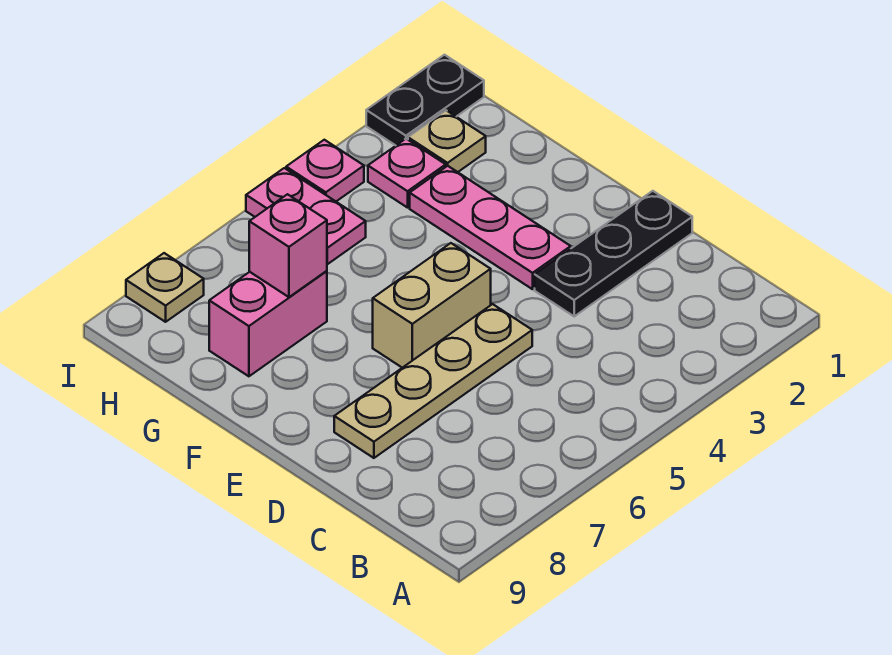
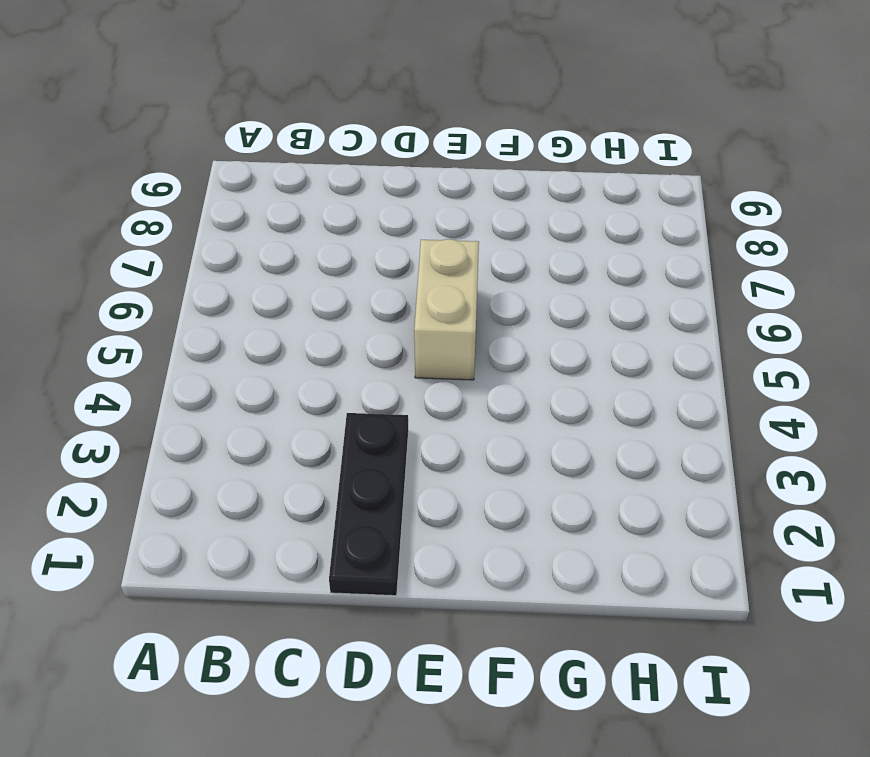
none -> tan 1x4 plate [334,304,532,458]
none -> pink 1x3 plate [410,166,571,289]
none -> pink 1x2 brick [209,271,327,376]

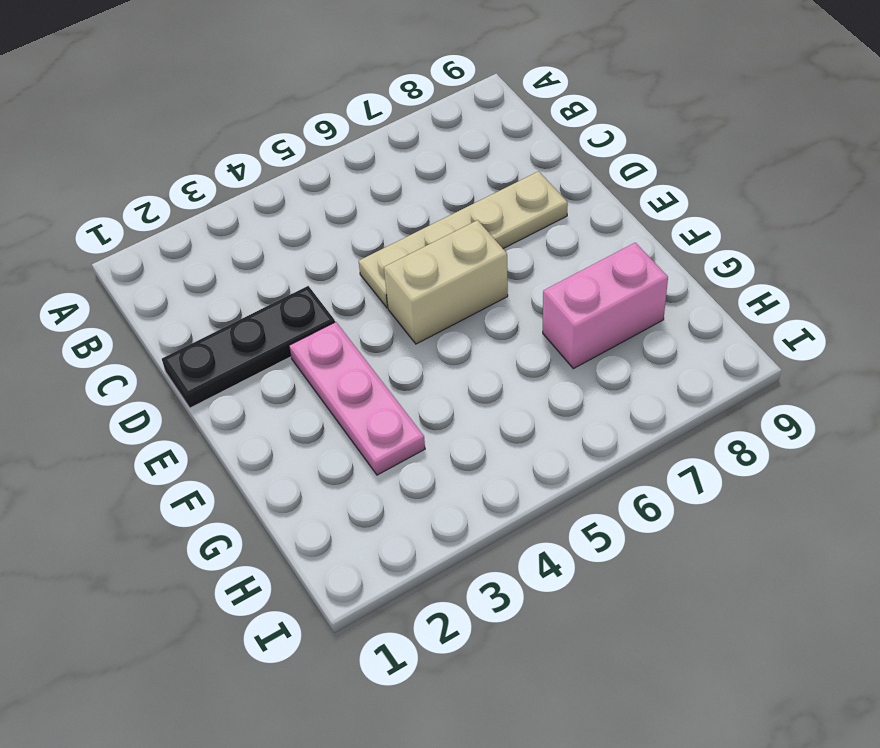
none -> tan 1x1 plate [408,110,486,172]
none -> pink 1x1 plate [368,139,446,208]
none -> pink 1x2 plate [246,168,366,264]

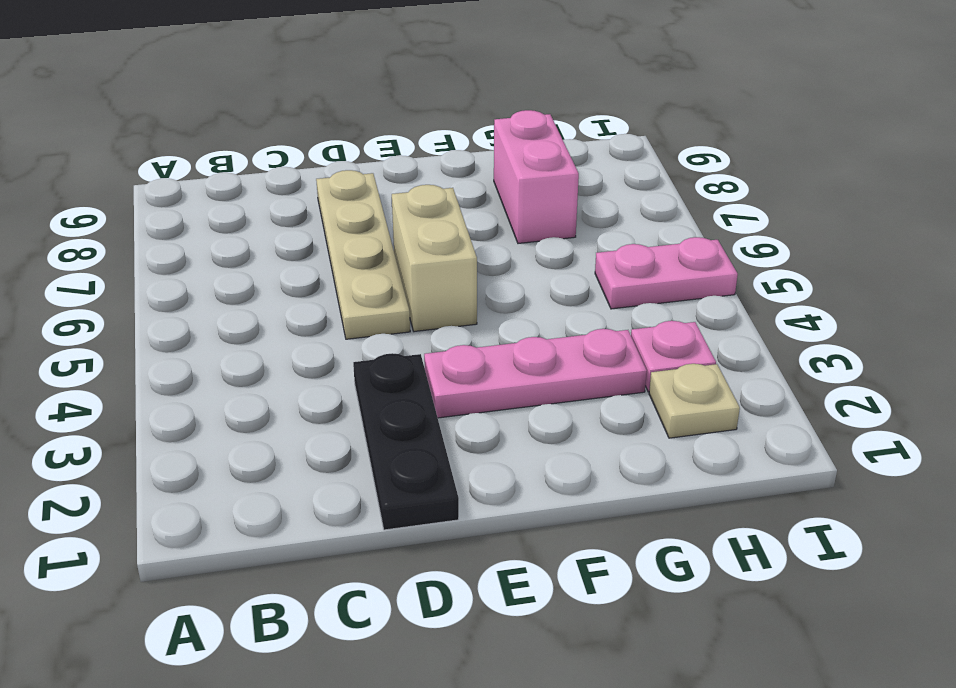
none -> black 1x2 plate [366,55,484,145]
none -> pink 1x1 plate [286,140,364,201]
none -> tan 1x1 plate [126,253,204,322]

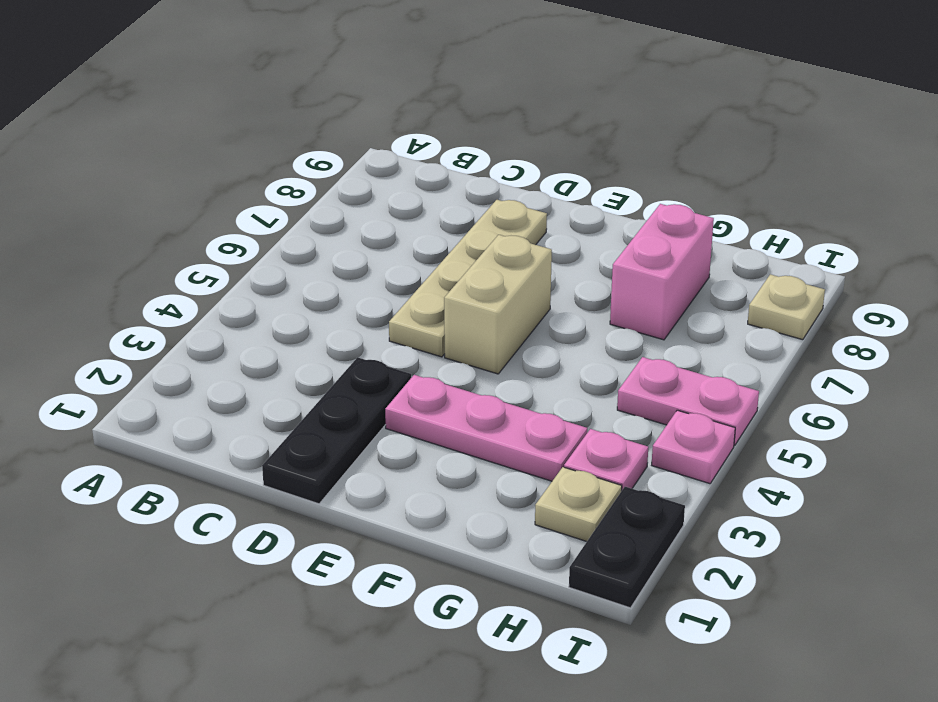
none -> pink 1x1 brick [249,194,327,297]

